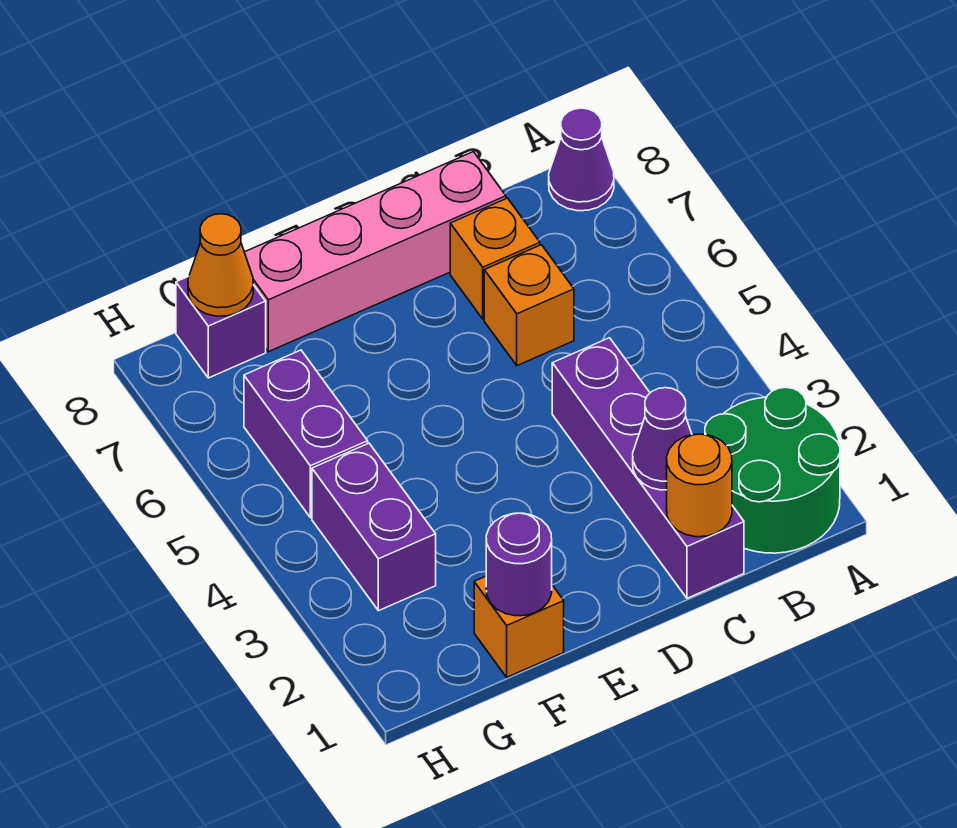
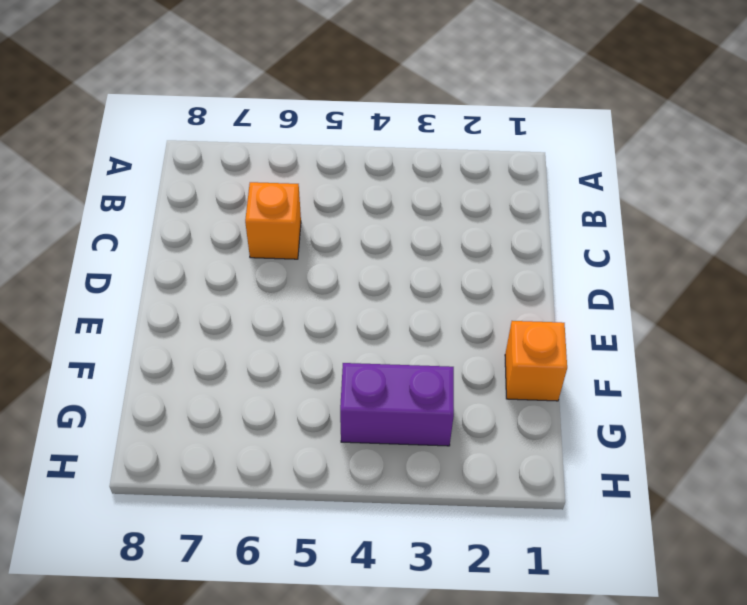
none -> green 2x2 round brick [705,387,840,553]
none -> purple 1x1 cone [549,108,614,211]
none -> purple 1x4 brick [552,338,744,598]

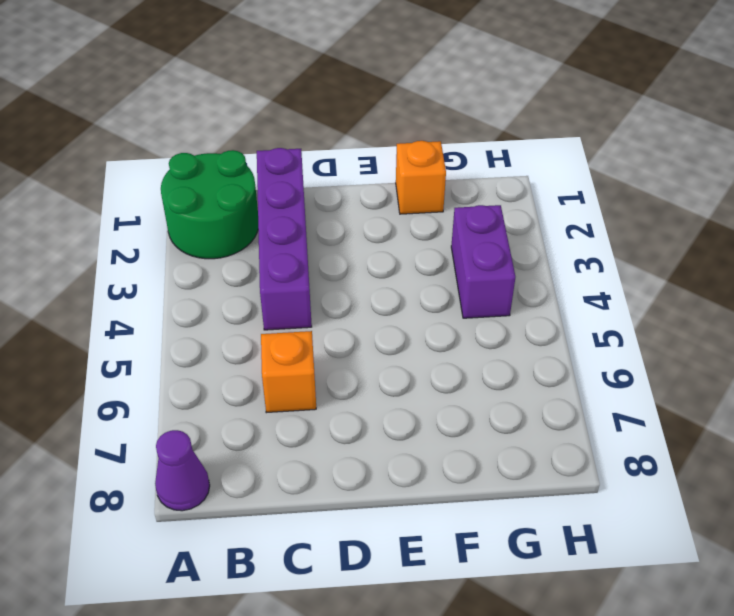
none -> orange 1x1 brick [450,198,540,319]
none -> pink 1x4 brick [245,152,506,352]
none -> purple 1x2 brick [244,350,368,518]

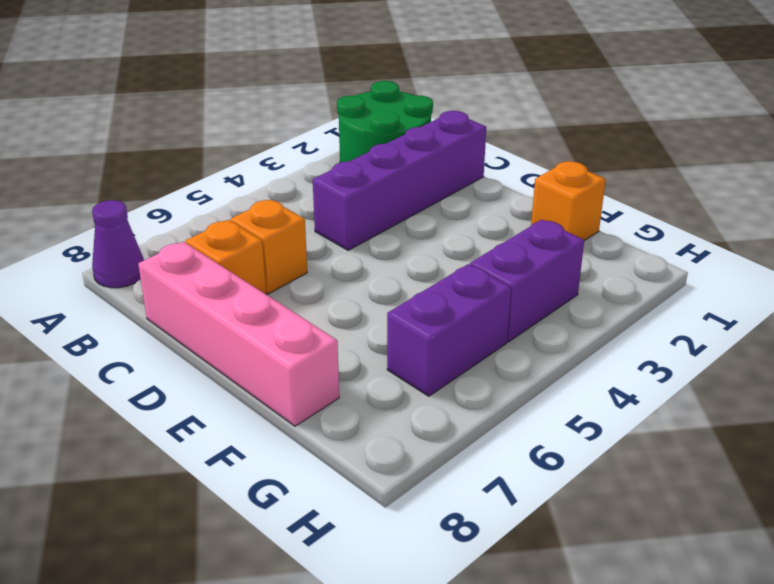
none -> purple 1x1 brick [176,276,266,378]
none -> orange 1x1 round brick [667,434,732,537]
none -> purple 1x1 cone [633,388,692,490]

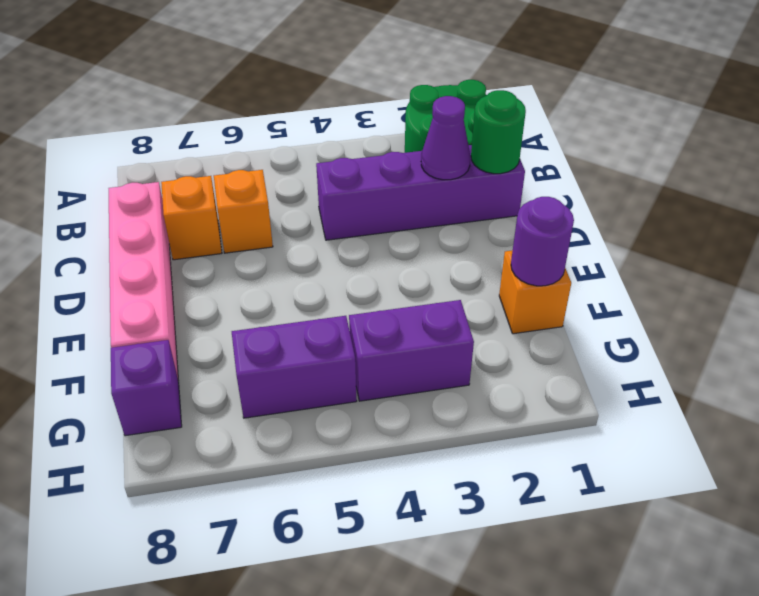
green 1x1 round brick [471,90,526,174] -> orange 1x1 round brick [667,434,732,537]
none -> purple 1x1 cone [549,108,614,211]
none -> orange 1x1 cone [188,214,253,316]

